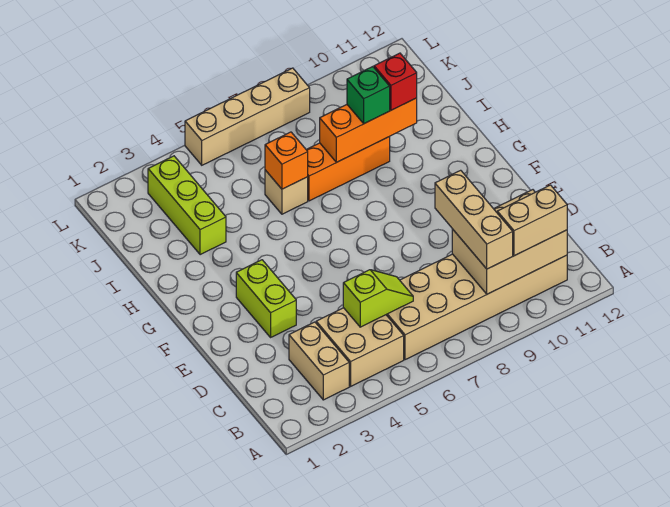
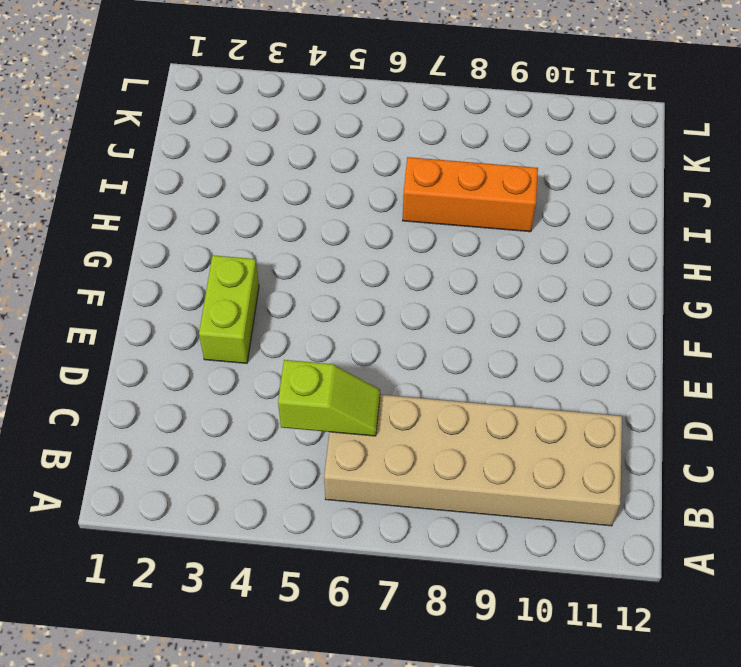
none -> tan 1x2 brick [289,322,349,400]
none -> tan 2x2 brick [316,308,404,386]
none -> lime 1x3 brick [148,156,226,255]

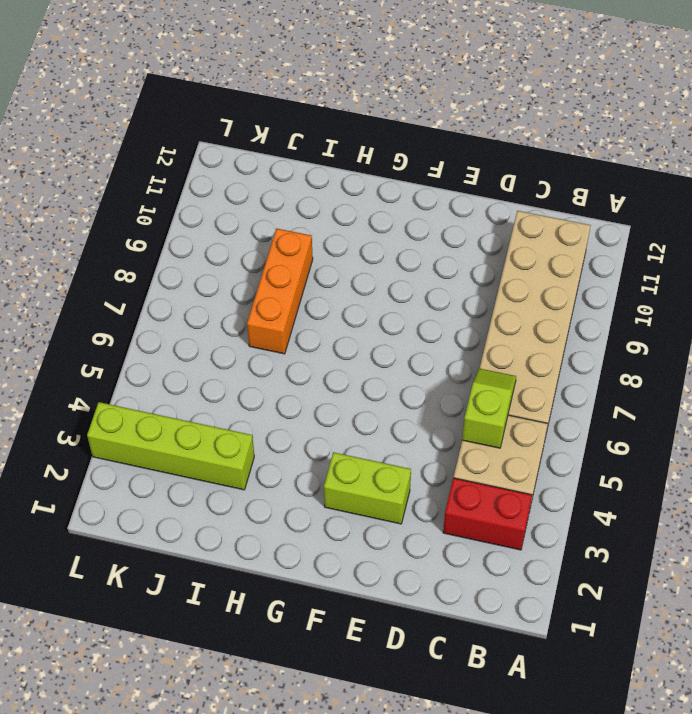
red 1x2 brick [443,478,532,550] -> tan 1x2 brick [289,322,349,400]
lime 1x4 brick [87,402,254,490] -> lime 1x3 brick [148,156,226,255]
none -> tan 1x1 brick [265,170,308,214]
none -> tan 1x4 brick [185,68,310,165]
none -> tan 2x3 brick [452,190,567,294]

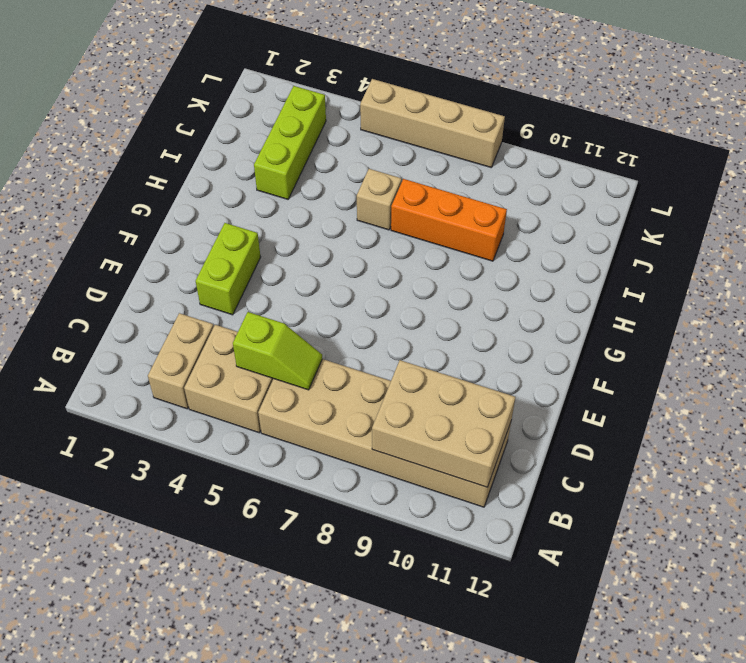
none -> orange 1x1 brick [265,132,308,189]
none -> orange 1x3 brick [320,98,417,162]
none -> tan 1x3 brick [435,170,513,269]

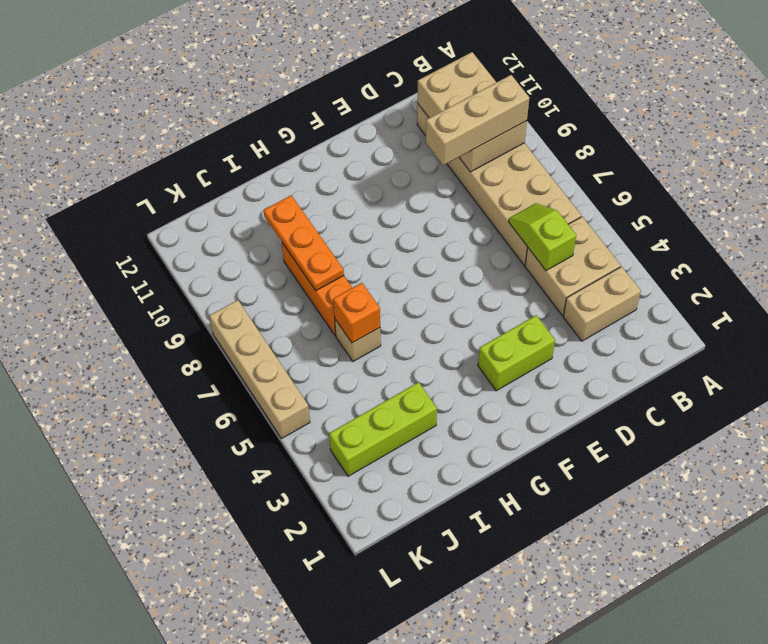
orange 1x3 plate [264,195,344,291] -> orange 1x3 brick [320,98,417,162]
none -> tan 1x2 brick [497,185,567,256]
none -> green 1x1 brick [347,67,390,124]
none -> red 1x1 brick [374,53,417,110]

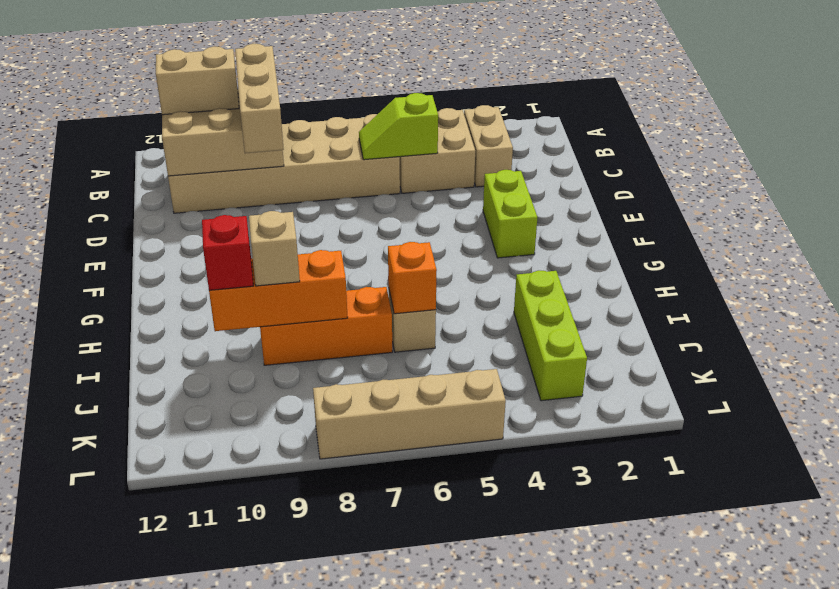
tan 1x1 brick [249,211,300,286] -> green 1x1 brick [347,67,390,124]

